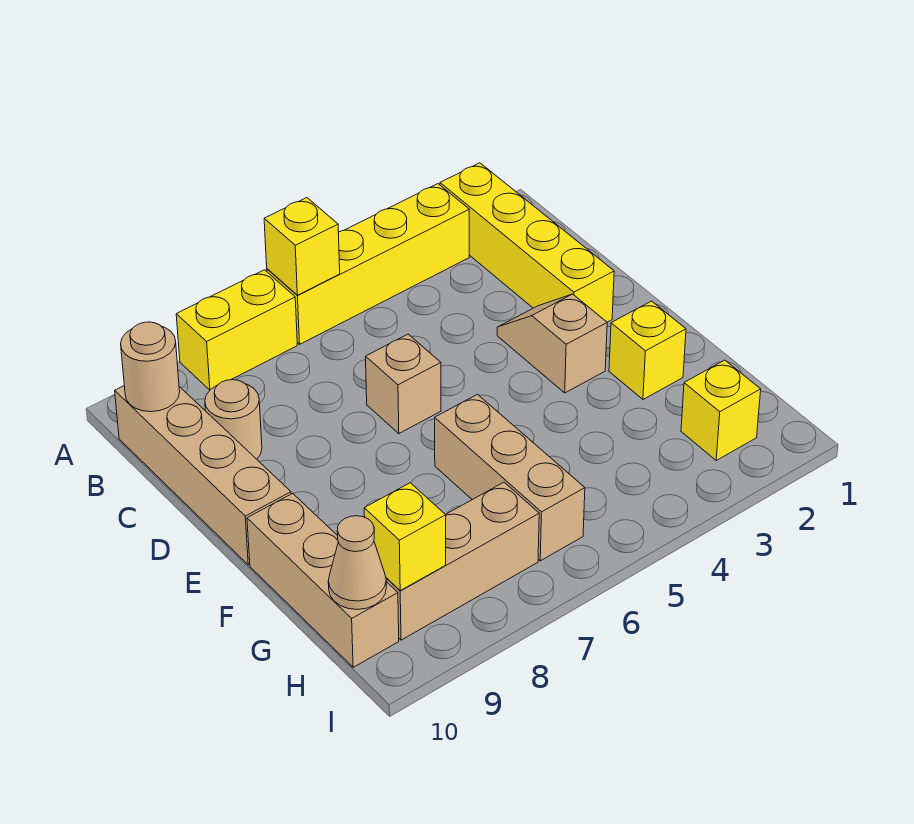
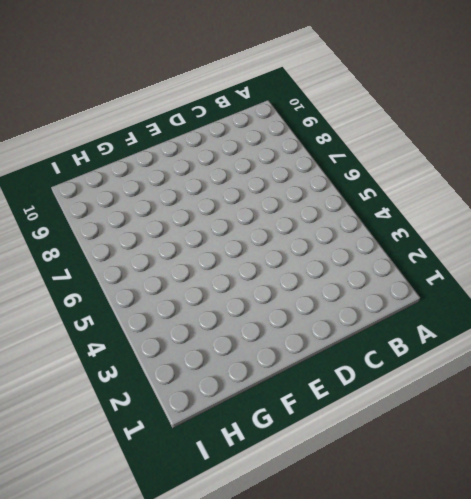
none -> yellow 1x4 brick [440,163,614,322]
none -> yellow 1x4 brick [267,184,469,344]
none -> yellow 1x2 brick [176,270,297,390]

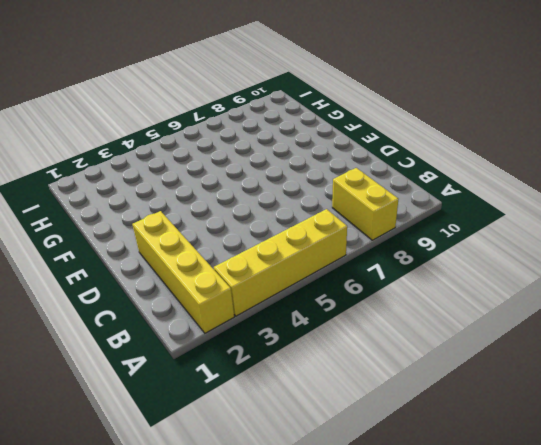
yellow 1x2 brick [332,168,398,240] -> yellow 1x2 brick turned to [176,270,297,390]
none -> tan 1x4 brick [115,386,291,565]
none -> tan 1x1 round brick [205,380,262,459]
none -> tan 1x2 slope [497,294,607,393]

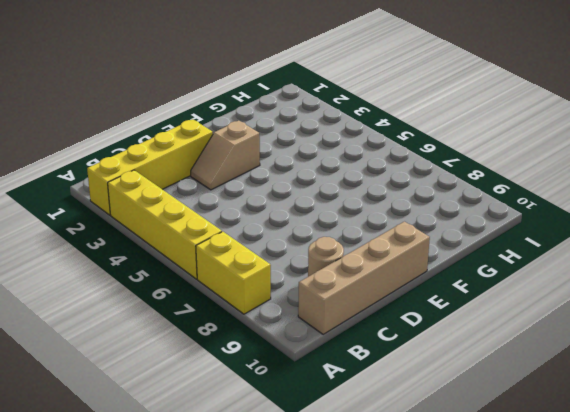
none -> tan 1x1 brick [366,334,441,434]
none -> yellow 1x1 brick [609,301,686,399]
none -> tan 1x3 brick [435,394,585,561]

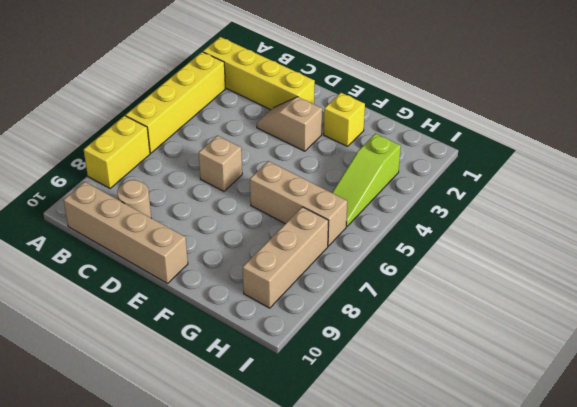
lime 1x3 slope [332,134,401,227] -> none
none -> tan 1x3 brick [247,493,399,667]
none -> yellow 1x1 brick [681,360,761,460]
none -> yellow 1x1 brick [264,198,340,295]

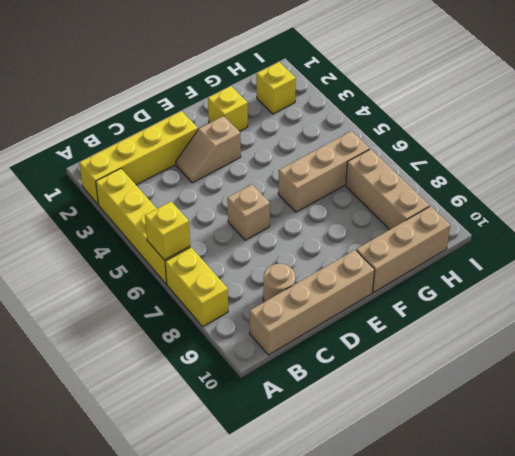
none -> tan 1x1 round brick [121,322,180,412]
none -> yellow 1x1 brick [364,483,446,591]
none -> tan 1x1 cone [328,516,386,609]

